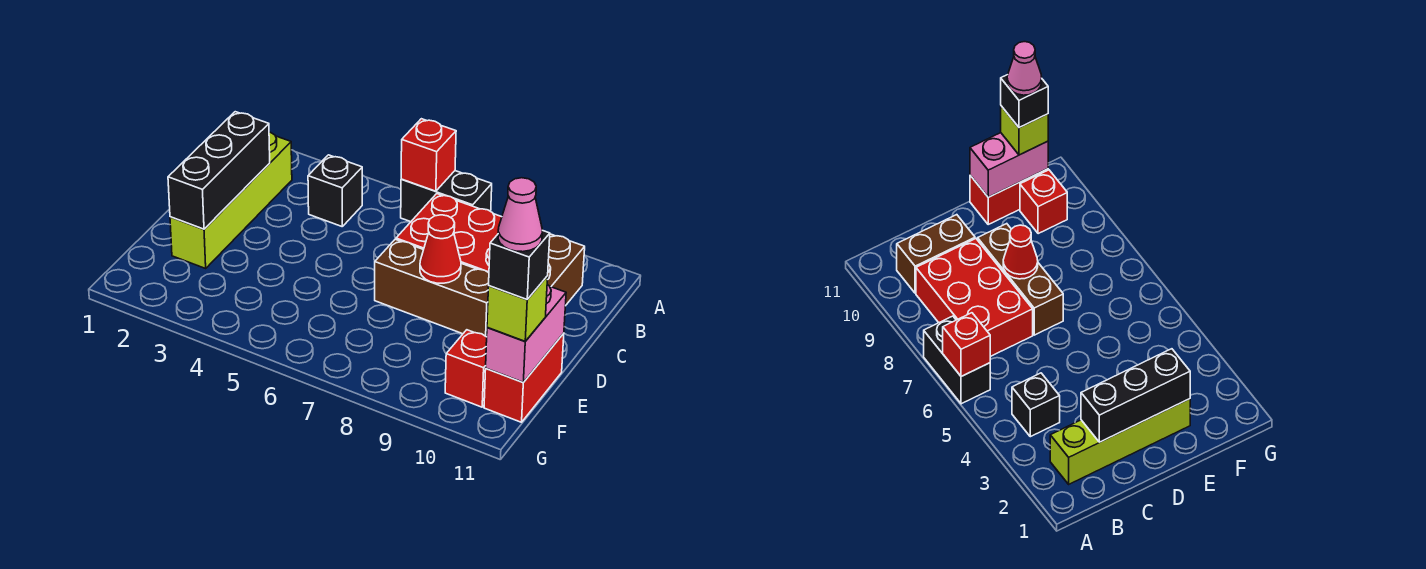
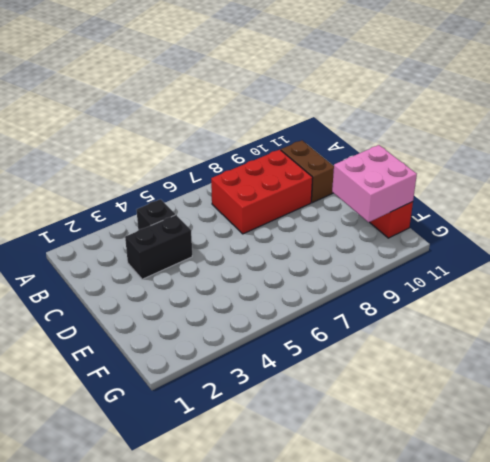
black 1x2 brick [125,215,192,279] -> black 1x2 brick moved to [401,171,492,222]
pink 2x2 brick [332,145,417,222] -> pink 1x2 brick [486,285,566,382]
none -> lime 1x4 brick [170,132,292,268]
none -> brown 1x3 brick [375,239,489,337]
none -> red 1x1 brick [445,330,487,407]

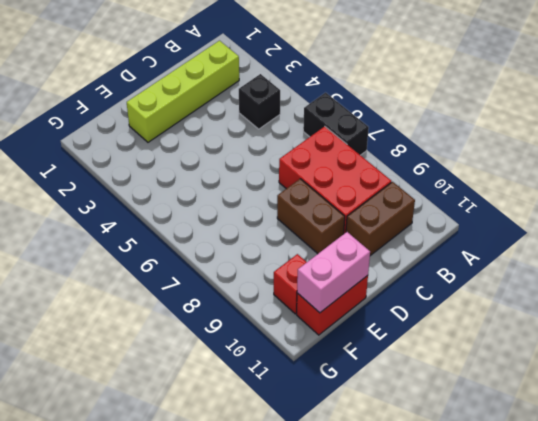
brown 1x2 brick [277,179,345,254] -> brown 1x3 brick [375,239,489,337]
none -> red 1x1 brick [401,119,456,191]
none -> black 1x3 brick [168,112,270,229]
none -> red 1x1 cone [420,215,461,283]

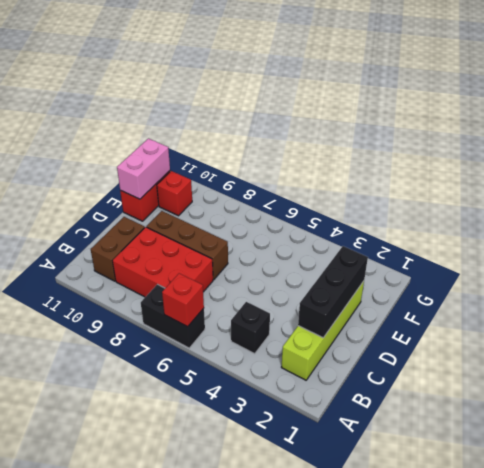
none -> red 1x1 cone [420,215,461,283]
none -> lime 1x1 brick [487,276,548,341]
none -> black 1x1 brick [489,230,550,299]

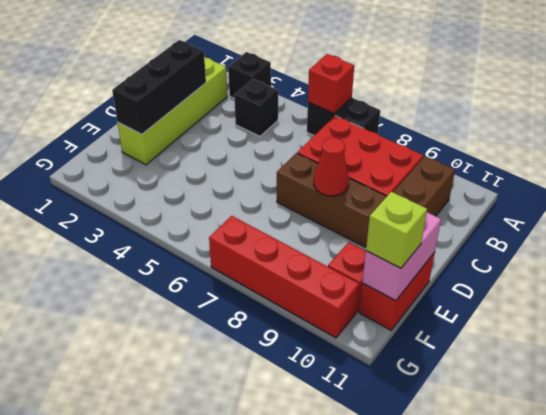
black 1x1 brick [228,52,271,98] -> black 1x1 brick moved to [489,230,550,299]
red 1x4 brick [209,216,359,338] -> none
none -> pink 1x1 cone [498,178,542,252]

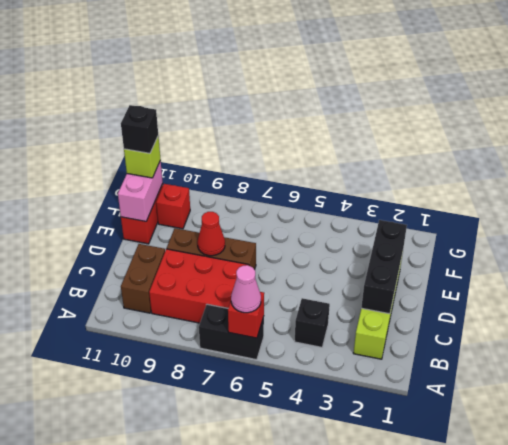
pink 1x1 cone [231,265,261,313] -> pink 1x1 cone moved to [498,178,542,252]

